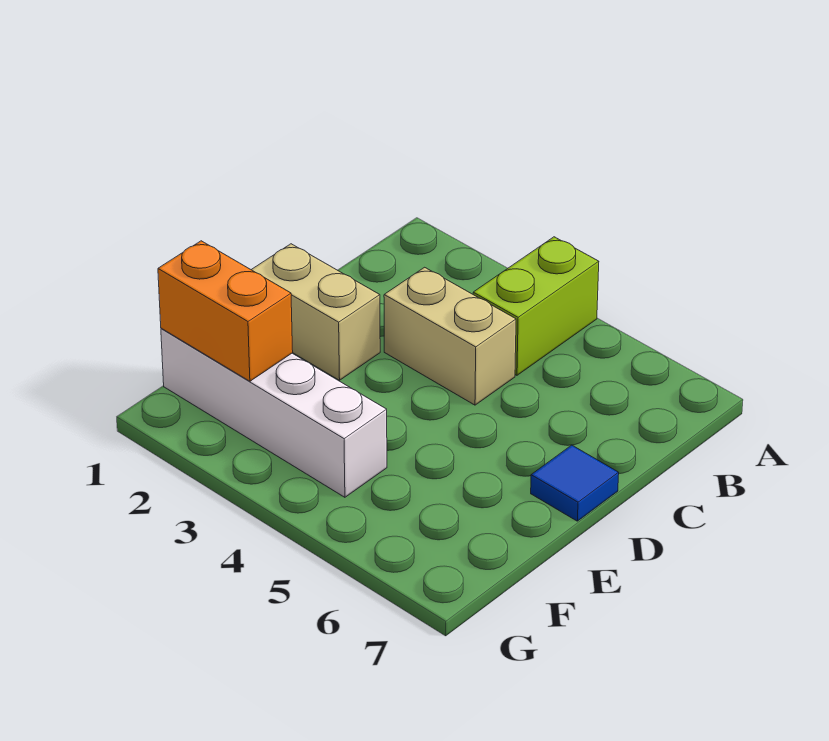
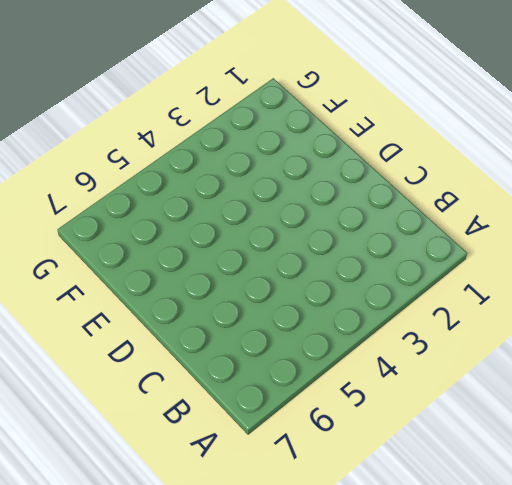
none -> lime 1x2 brick [473,237,599,375]
none -> tan 1x2 brick [384,267,516,405]

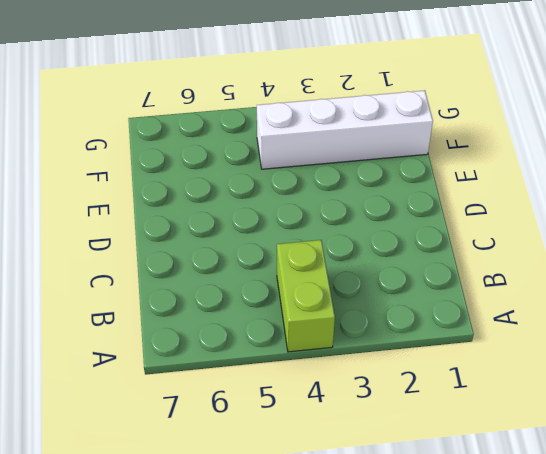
none -> tan 1x2 brick [384,267,516,405]
none -> tan 1x2 brick [251,244,380,380]

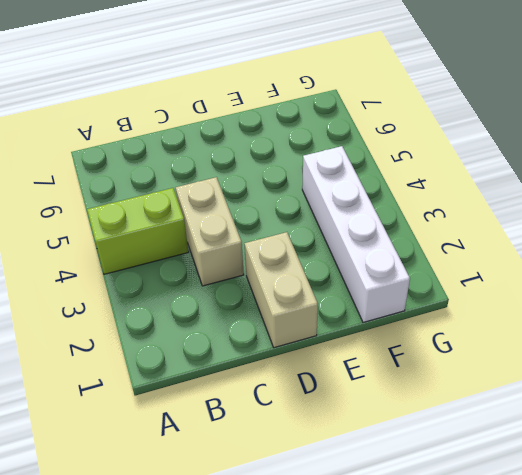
none -> blue 1x1 tile [531,445,619,521]
none -> orange 1x2 brick [158,241,293,381]

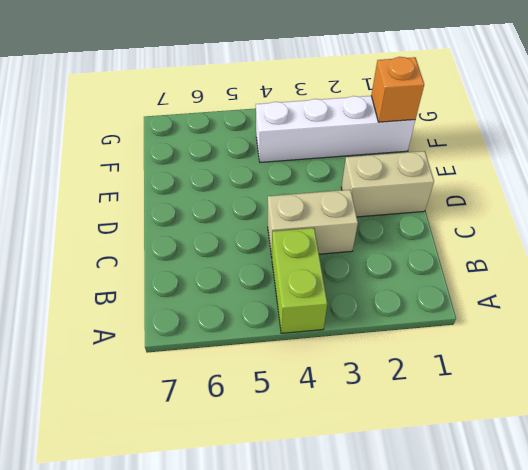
orange 1x1 brick [371,57,424,122] -> orange 1x2 brick [158,241,293,381]
none -> blue 1x1 tile [531,445,619,521]

